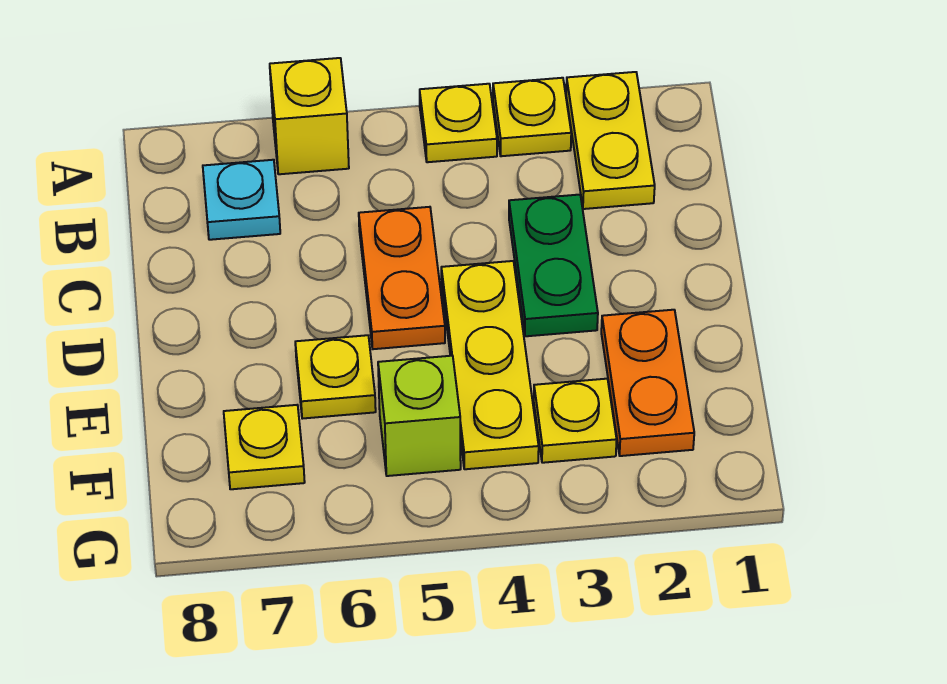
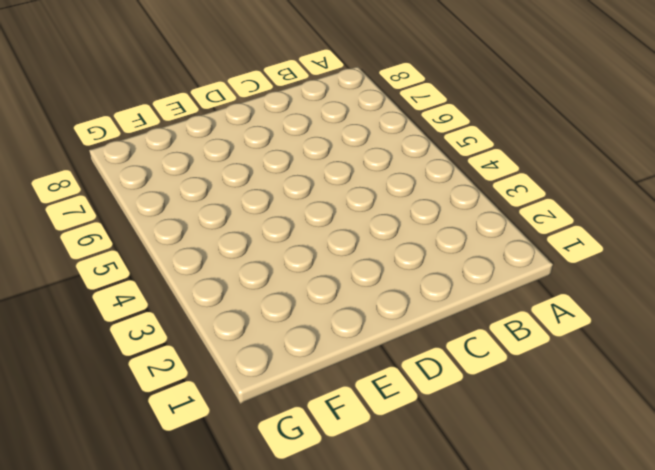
none -> yellow 1x2 plate [566,72,655,209]
none -> yellow 1x1 plate [493,78,571,156]
none -> yellow 1x1 plate [420,84,497,162]

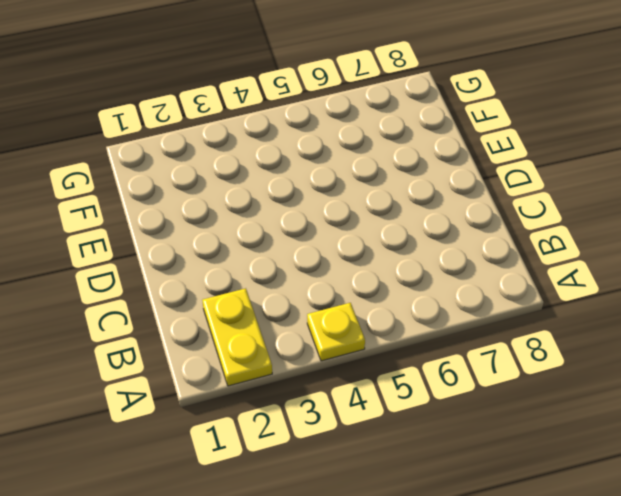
none -> yellow 1x1 plate [493,78,571,156]
none -> yellow 1x1 brick [270,58,349,174]
none -> cyan 1x1 plate [203,160,280,240]

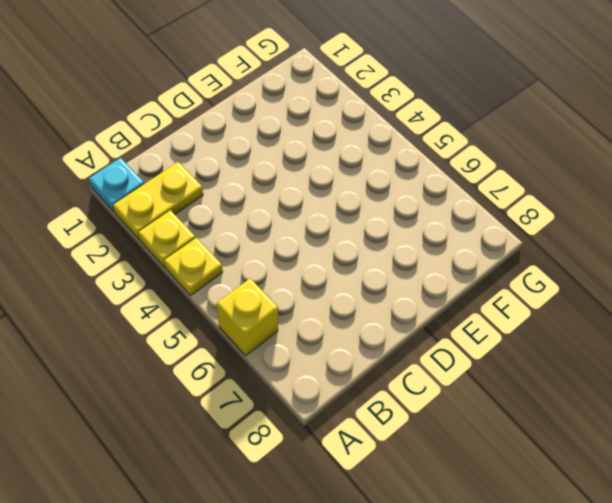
cyan 1x1 plate [89,158,144,212] -> cyan 1x1 plate moved to [203,160,280,240]
none -> green 1x2 plate [509,195,598,336]
none -> orange 1x2 plate [359,207,445,349]
none -> yellow 1x3 plate [441,261,539,469]

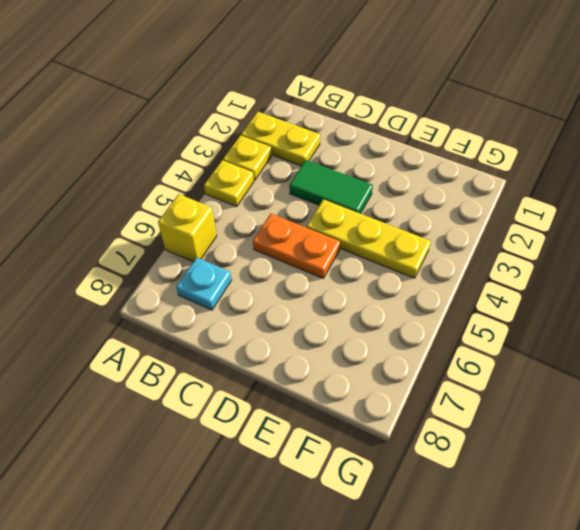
green 1x2 tile [289,160,373,214] -> green 1x2 plate [509,195,598,336]
none -> orange 1x2 plate [601,310,694,456]
none -> yellow 1x1 plate [295,335,376,419]
none -> yellow 1x1 plate [534,379,617,463]

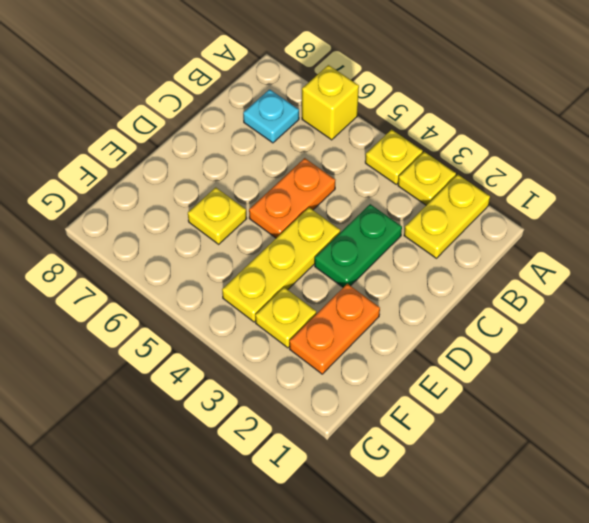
none -> lime 1x1 brick [378,356,461,476]
none -> yellow 1x1 plate [224,405,305,489]

